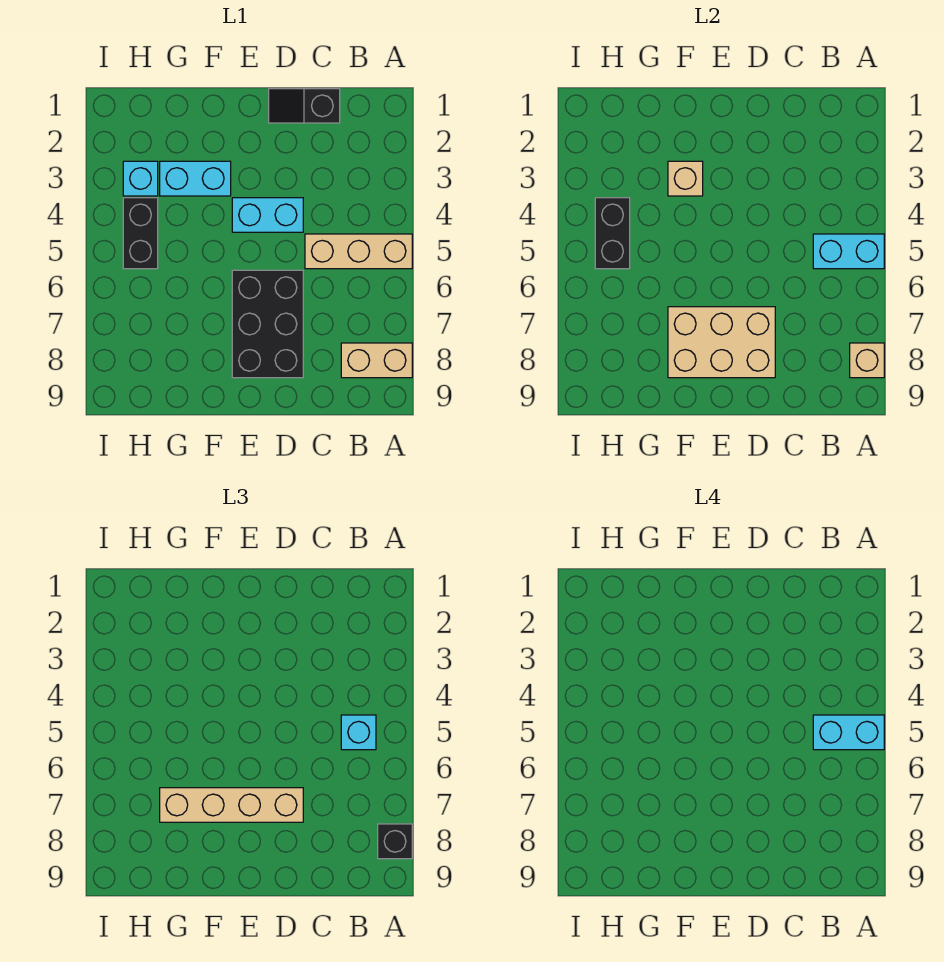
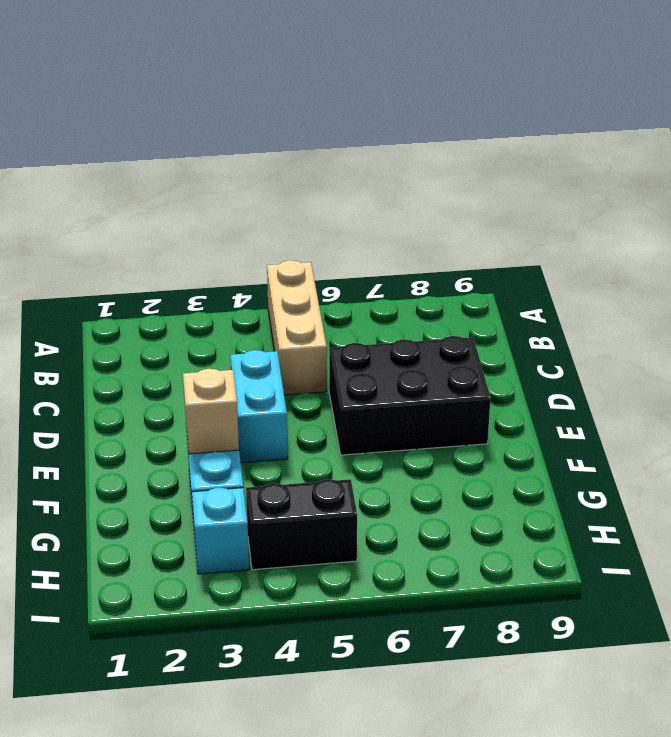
none -> tan 1x2 brick [341,343,412,378]
none -> black 1x2 slope [269,89,340,123]
none -> cyan 1x2 brick [813,234,884,269]

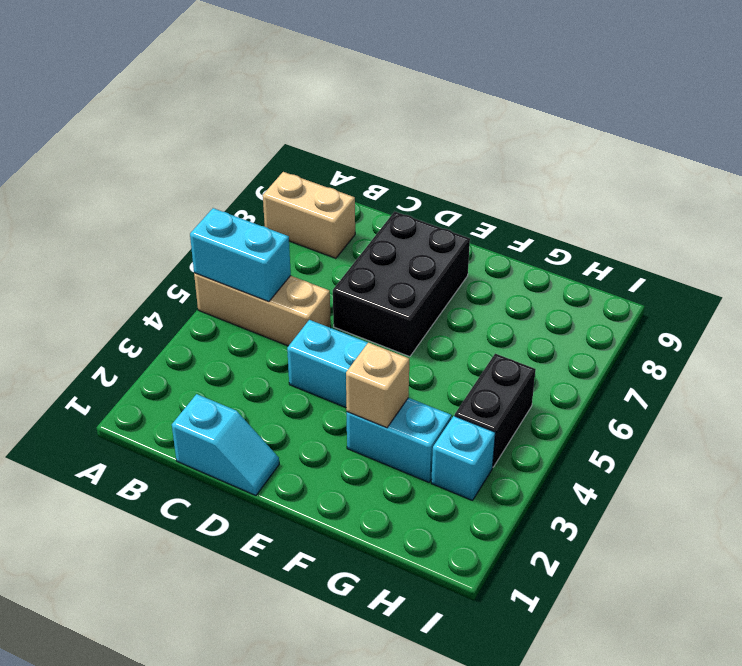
cyan 1x2 slope [172,394,279,496] -> black 1x2 slope [269,89,340,123]
none -> tan 1x1 brick [850,343,884,378]
none -> tan 2x3 brick [668,307,775,378]
none -> black 1x2 brick [595,198,630,269]

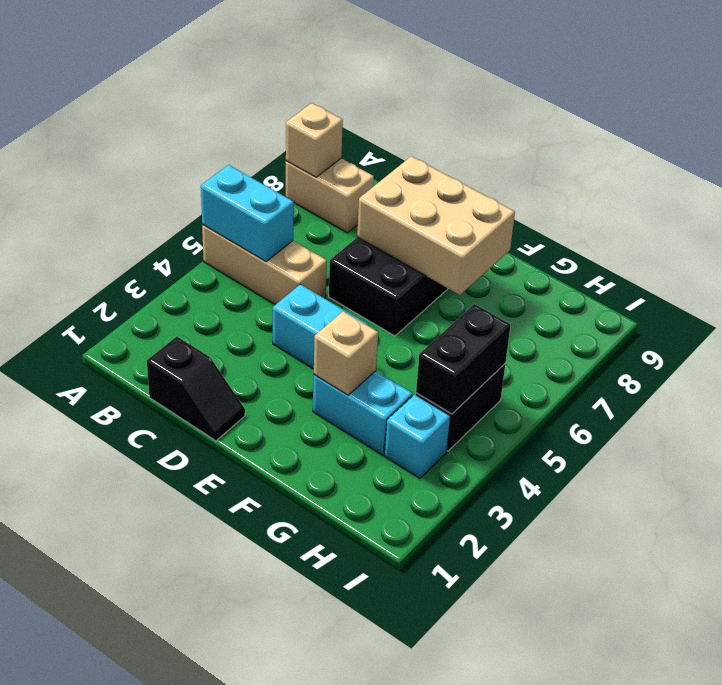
none -> black 1x1 brick [378,824,412,859]
none -> cyan 1x1 brick [341,715,376,750]
none -> tan 1x4 brick [160,788,303,822]

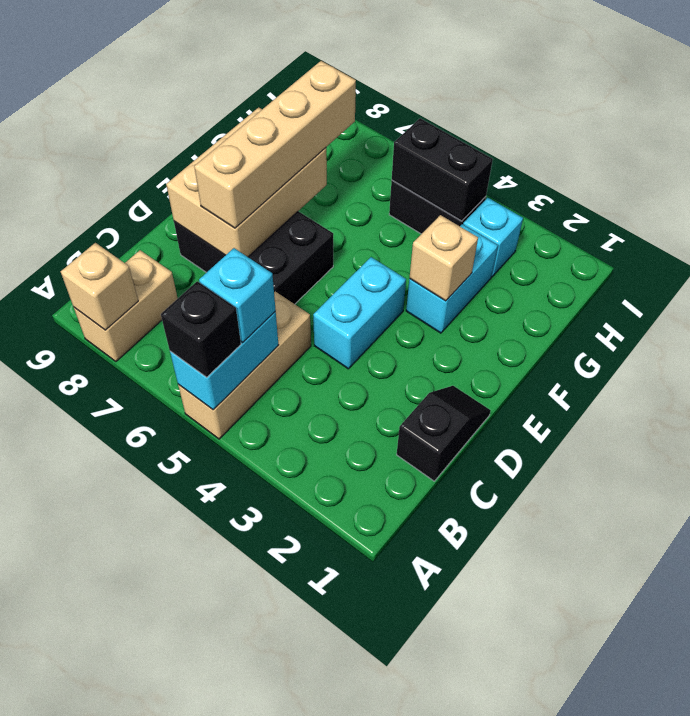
black 1x1 brick [161,281,241,377] -> black 1x1 brick moved to [378,824,412,859]
none -> cyan 1x2 brick [813,715,884,750]

